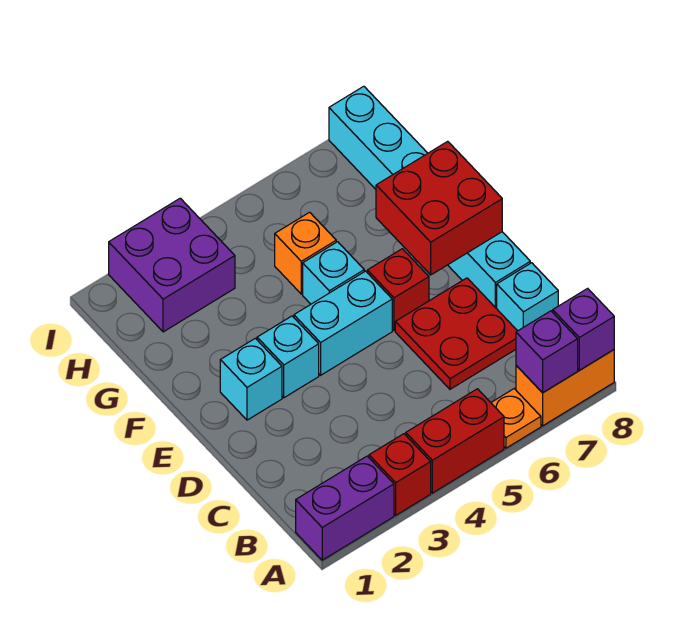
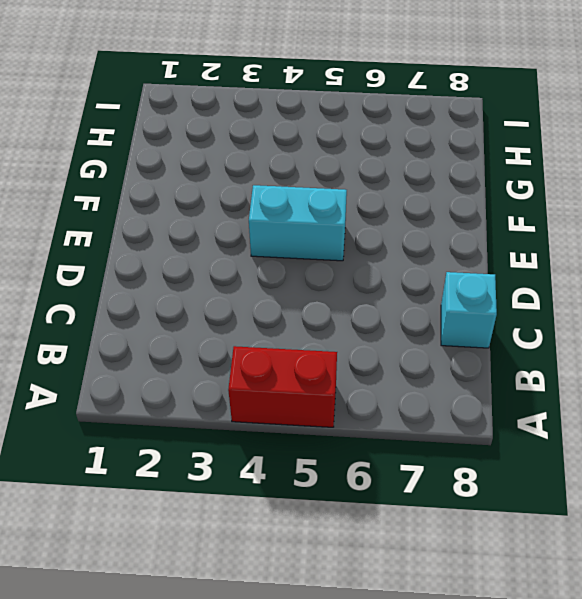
none -> purple 1x2 brick [296,456,394,560]
none -> red 1x1 brick [369,434,431,515]
none -> orange 1x1 plate [491,389,541,448]

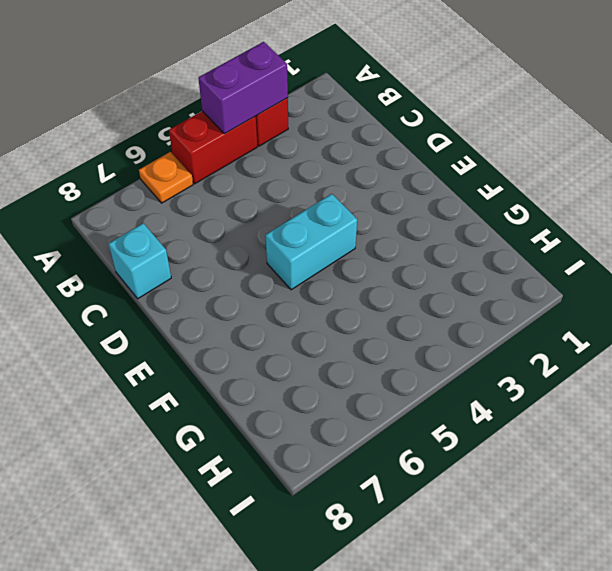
purple 1x2 brick [198,42,288,134] -> purple 1x2 brick moved to [296,456,394,560]
none -> orange 1x2 brick [516,350,614,426]
none -> red 2x2 plate [395,278,517,389]
none -> cyan 1x6 brick [329,86,530,309]

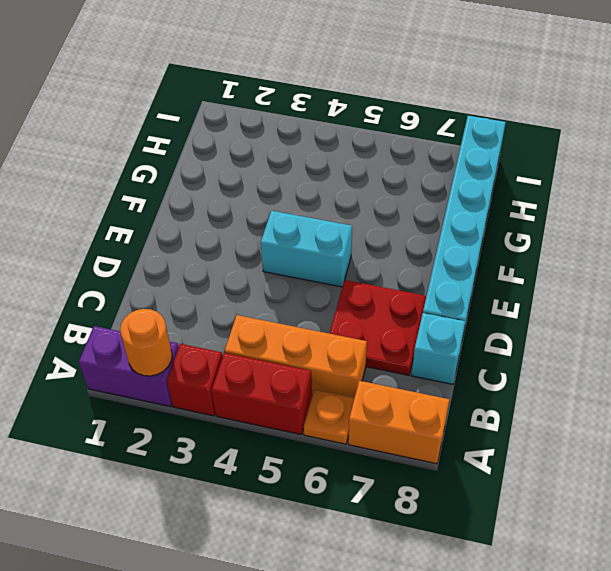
orange 1x1 round brick [120,309,172,376] -> none
orange 1x3 brick [225,315,367,398] -> none
none -> cyan 1x1 brick [220,338,282,420]
none -> cyan 1x1 brick [257,316,319,398]
none -> red 1x1 brick [367,249,429,330]

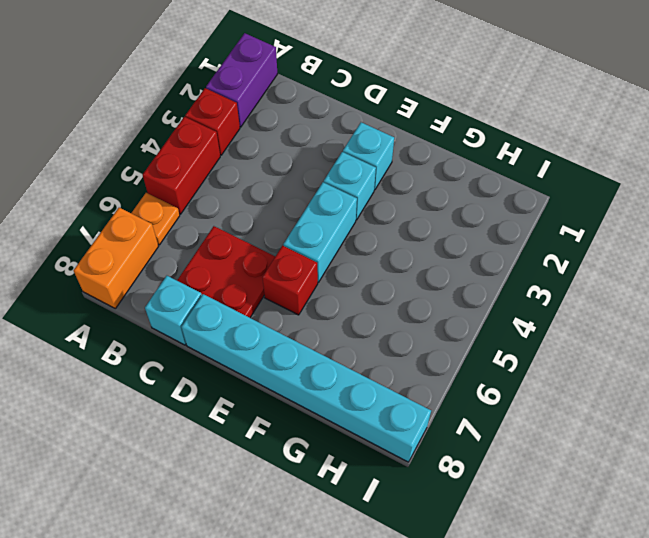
none -> cyan 1x1 brick [303,242,364,304]
none -> orange 1x1 brick [275,212,336,294]
none -> purple 2x2 brick [109,198,235,332]

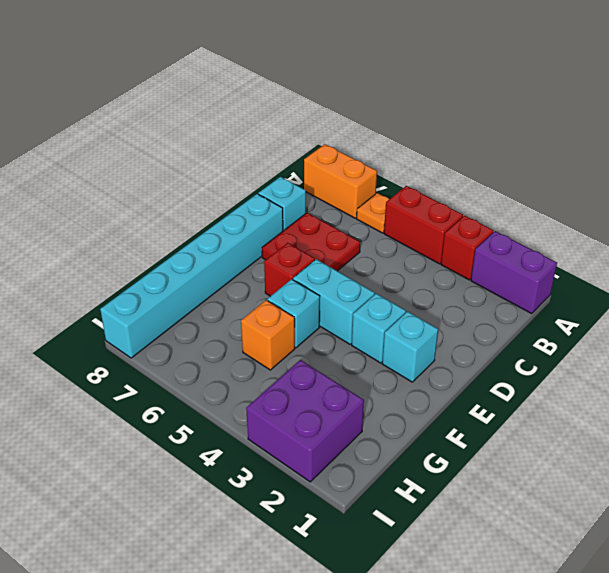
none -> purple 1x1 brick [516,311,578,393]
none -> purple 1x1 brick [553,288,614,370]
none -> red 2x2 brick [376,141,502,275]

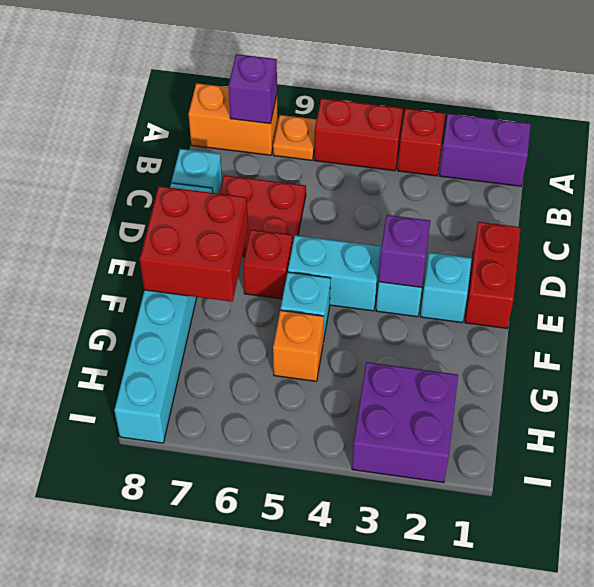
red 1x2 brick [465,222,521,328] -> none
purple 1x1 brick [378,215,430,287] -> purple 1x1 brick moved to [553,288,614,370]

